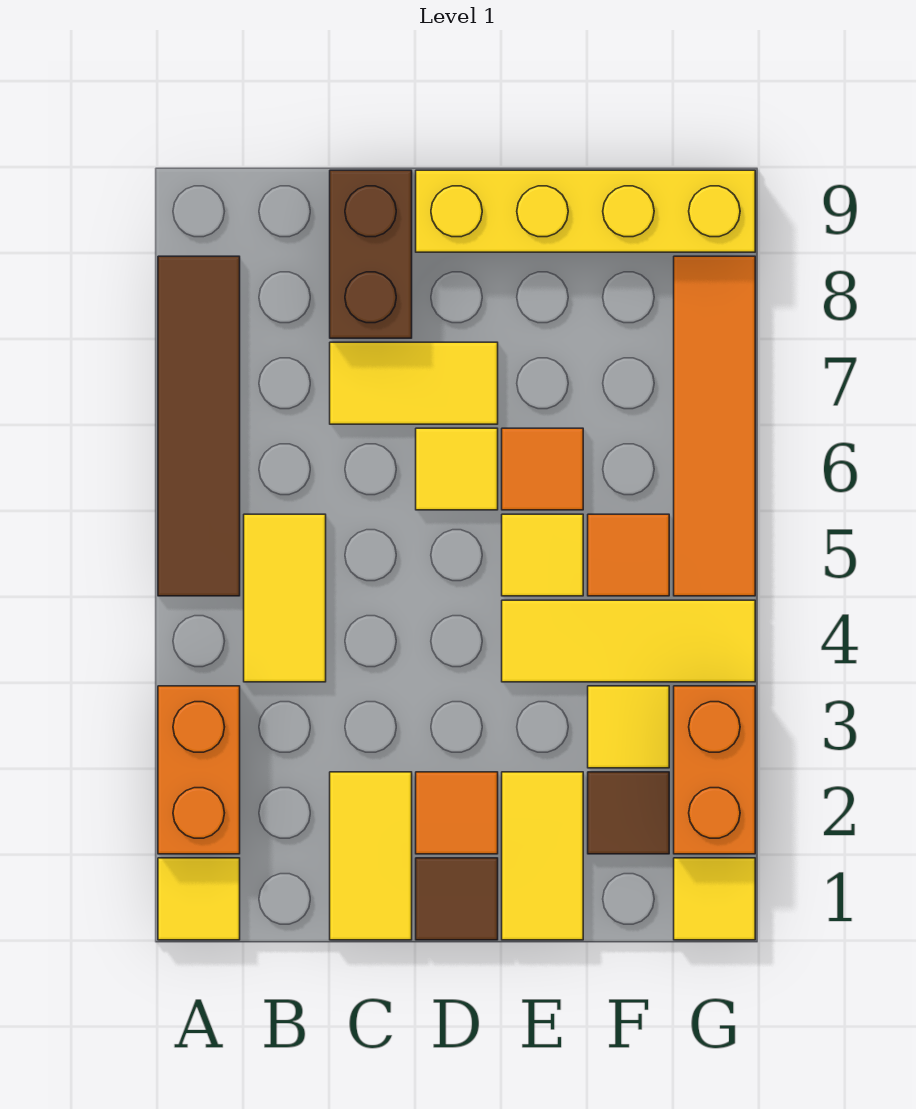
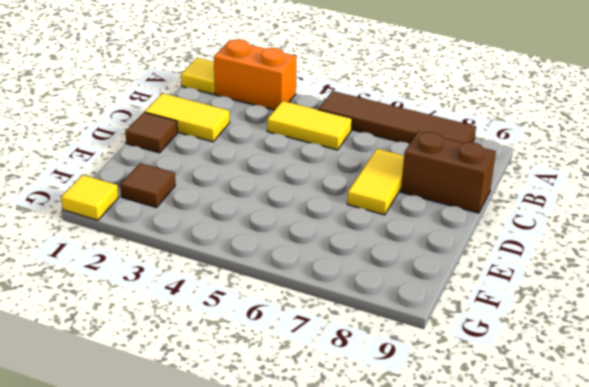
none -> orange 1x1 tile [416,772,498,854]
none -> yellow 1x1 tile [416,428,498,510]
none -> yellow 1x4 brick [416,170,755,252]

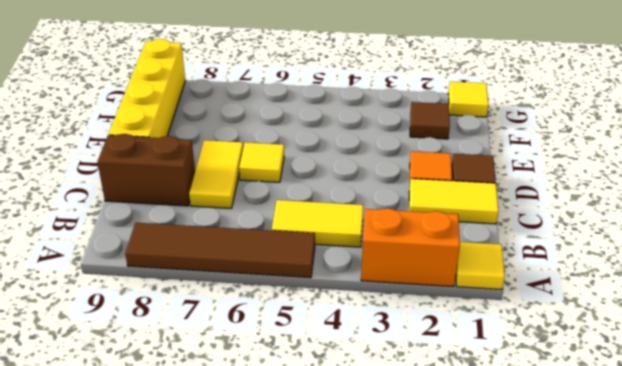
none -> yellow 1x2 tile [502,772,583,940]
none -> yellow 1x3 tile [502,600,755,682]
none -> yellow 1x1 tile [502,514,583,596]

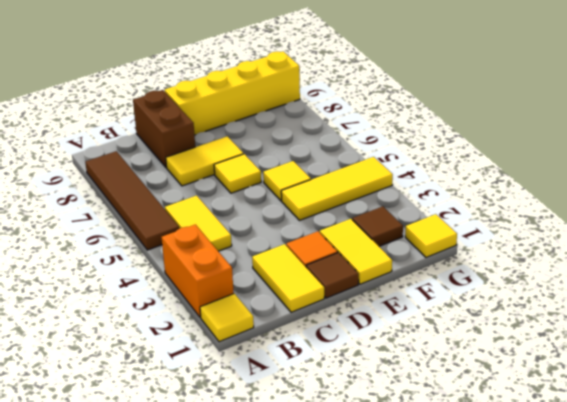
none -> orange 1x1 tile [502,428,583,510]
none -> yellow 1x1 tile [588,686,669,768]
none -> orange 1x1 tile [588,514,669,596]

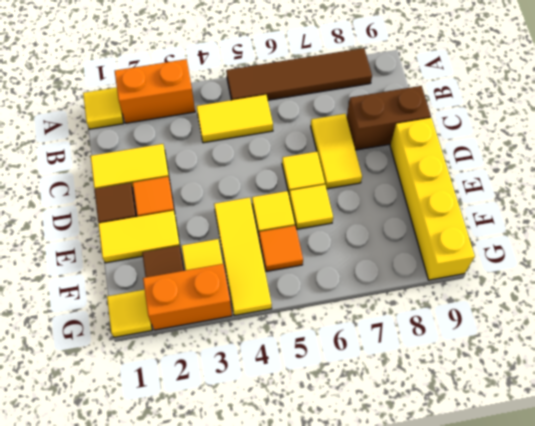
yellow 1x1 tile [289,185,333,229] -> orange 1x1 tile [502,428,583,510]
none -> orange 1x4 tile [674,256,755,596]

